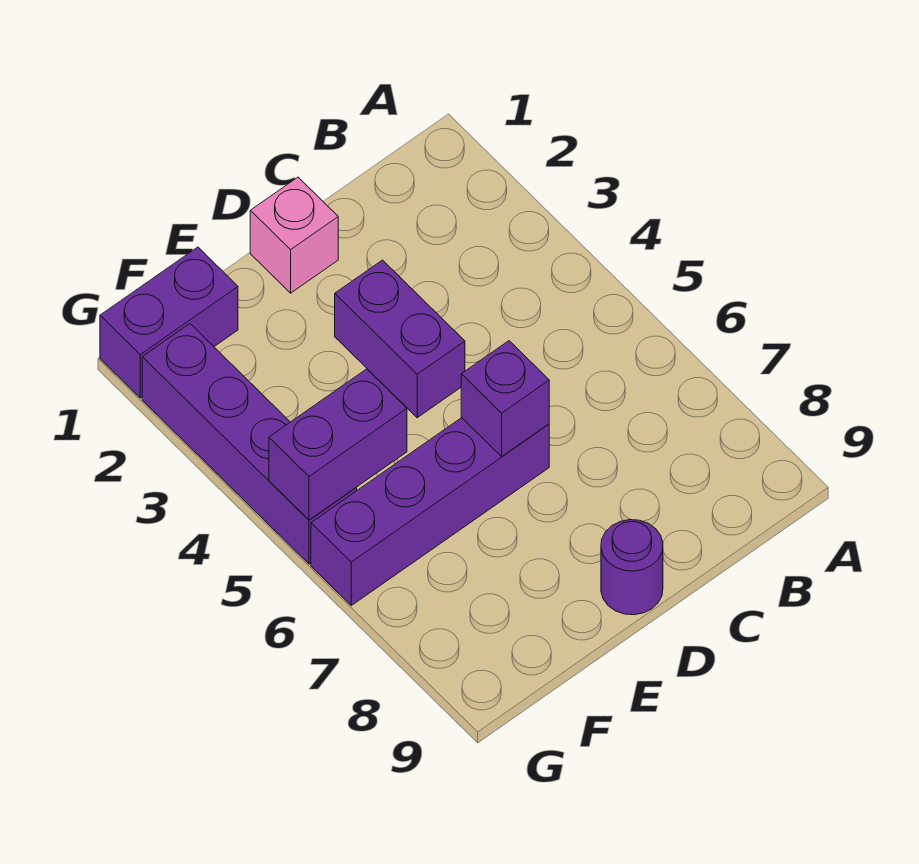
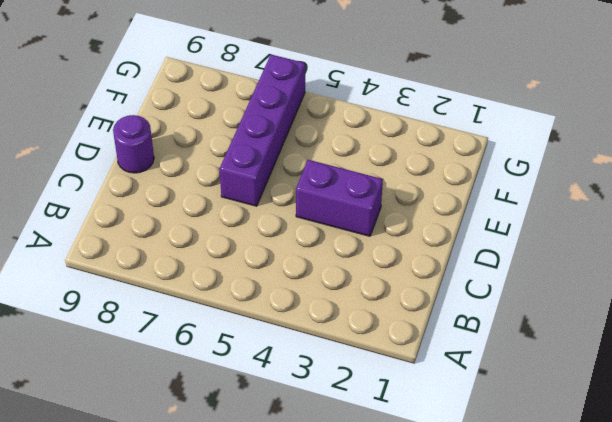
none -> pink 1x1 brick [250,177,338,293]
none -> purple 1x2 brick [100,247,238,398]

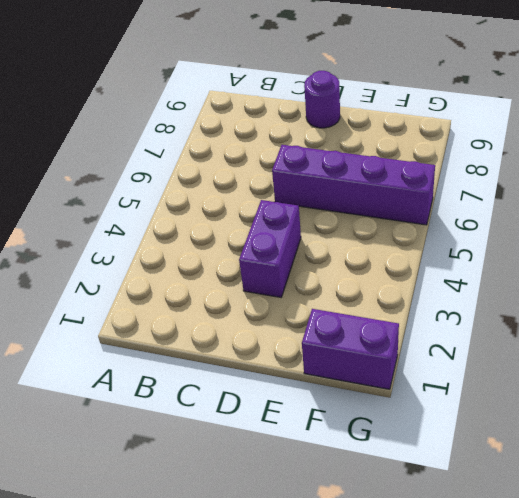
none -> pink 1x1 brick [250,177,338,293]
none -> purple 1x4 brick [142,324,357,564]

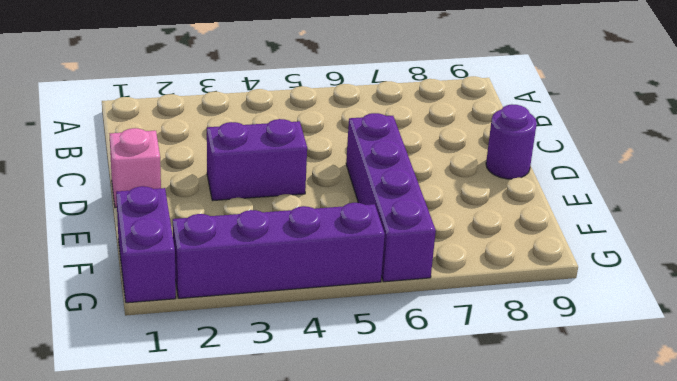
none -> purple 1x1 brick [461,341,549,456]
none -> purple 1x2 brick [269,369,407,520]

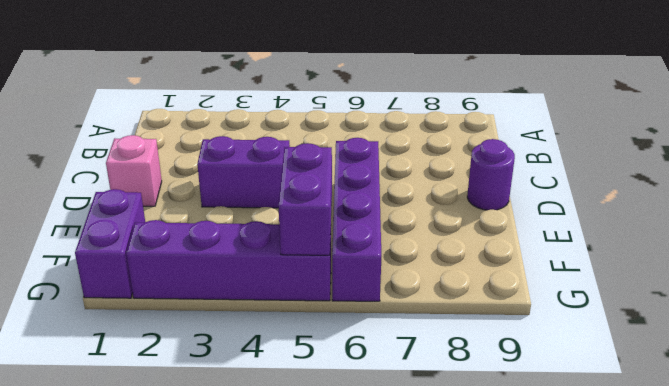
none -> purple 1x1 brick [461,341,549,456]

